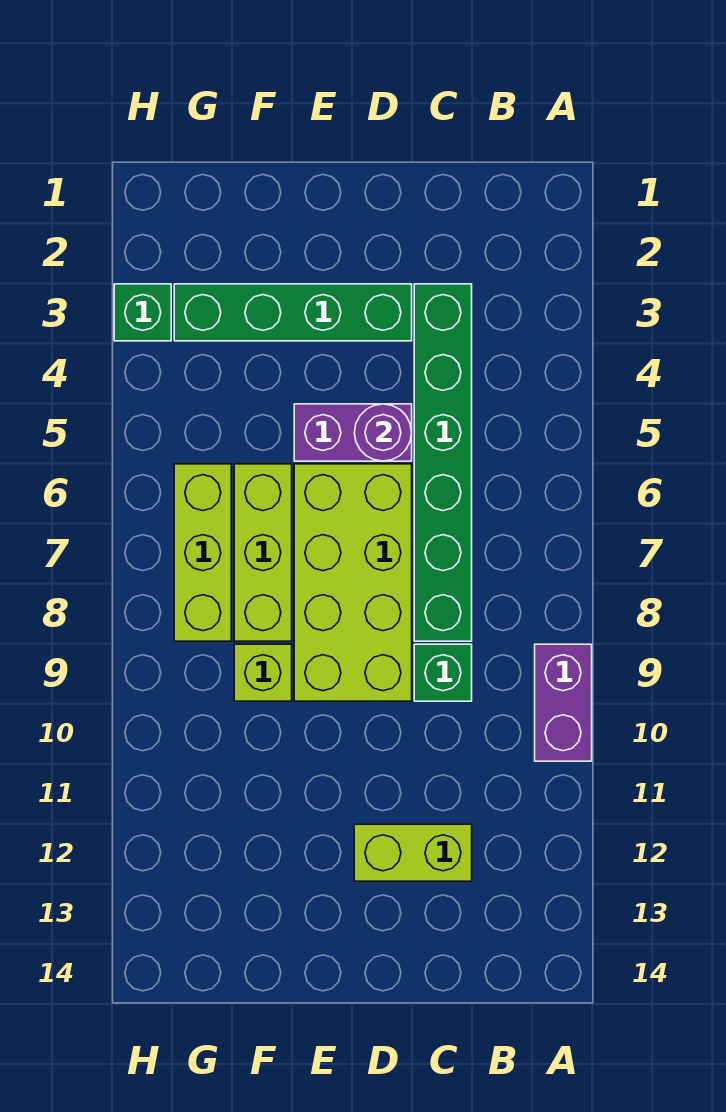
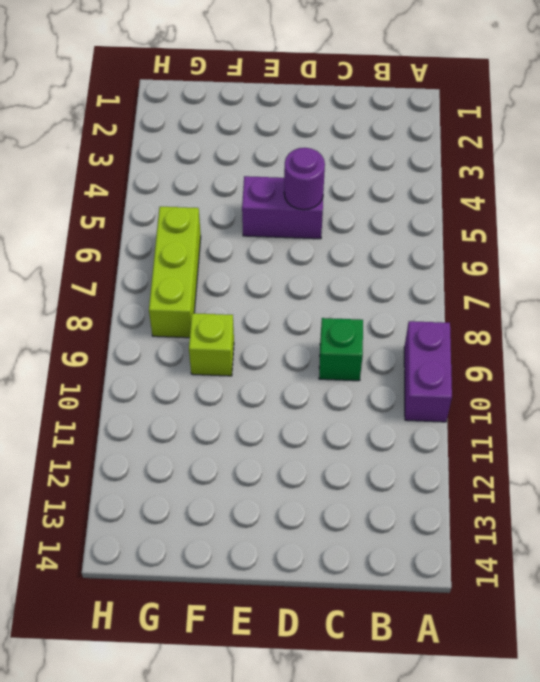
none -> green 1x6 brick [414,284,472,641]
none -> lime 1x2 brick [354,824,472,881]
none -> green 1x4 brick [174,284,412,341]

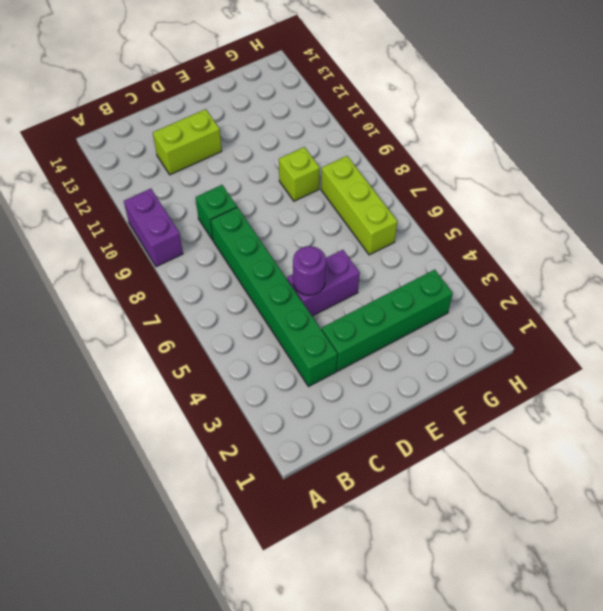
none -> lime 2x4 brick [294,464,412,701]
none -> lime 1x3 brick [234,464,292,641]
none -> green 1x1 brick [114,284,171,341]

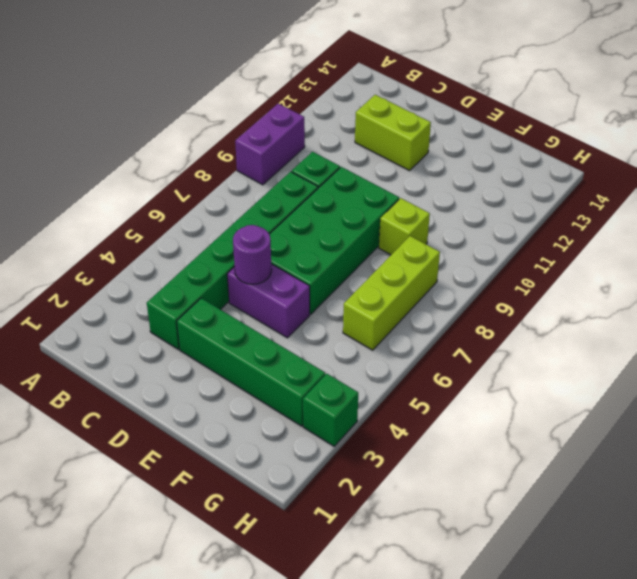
green 2x4 brick [269,167,399,314] -> lime 2x4 brick [294,464,412,701]
none -> lime 1x3 brick [234,464,292,641]

